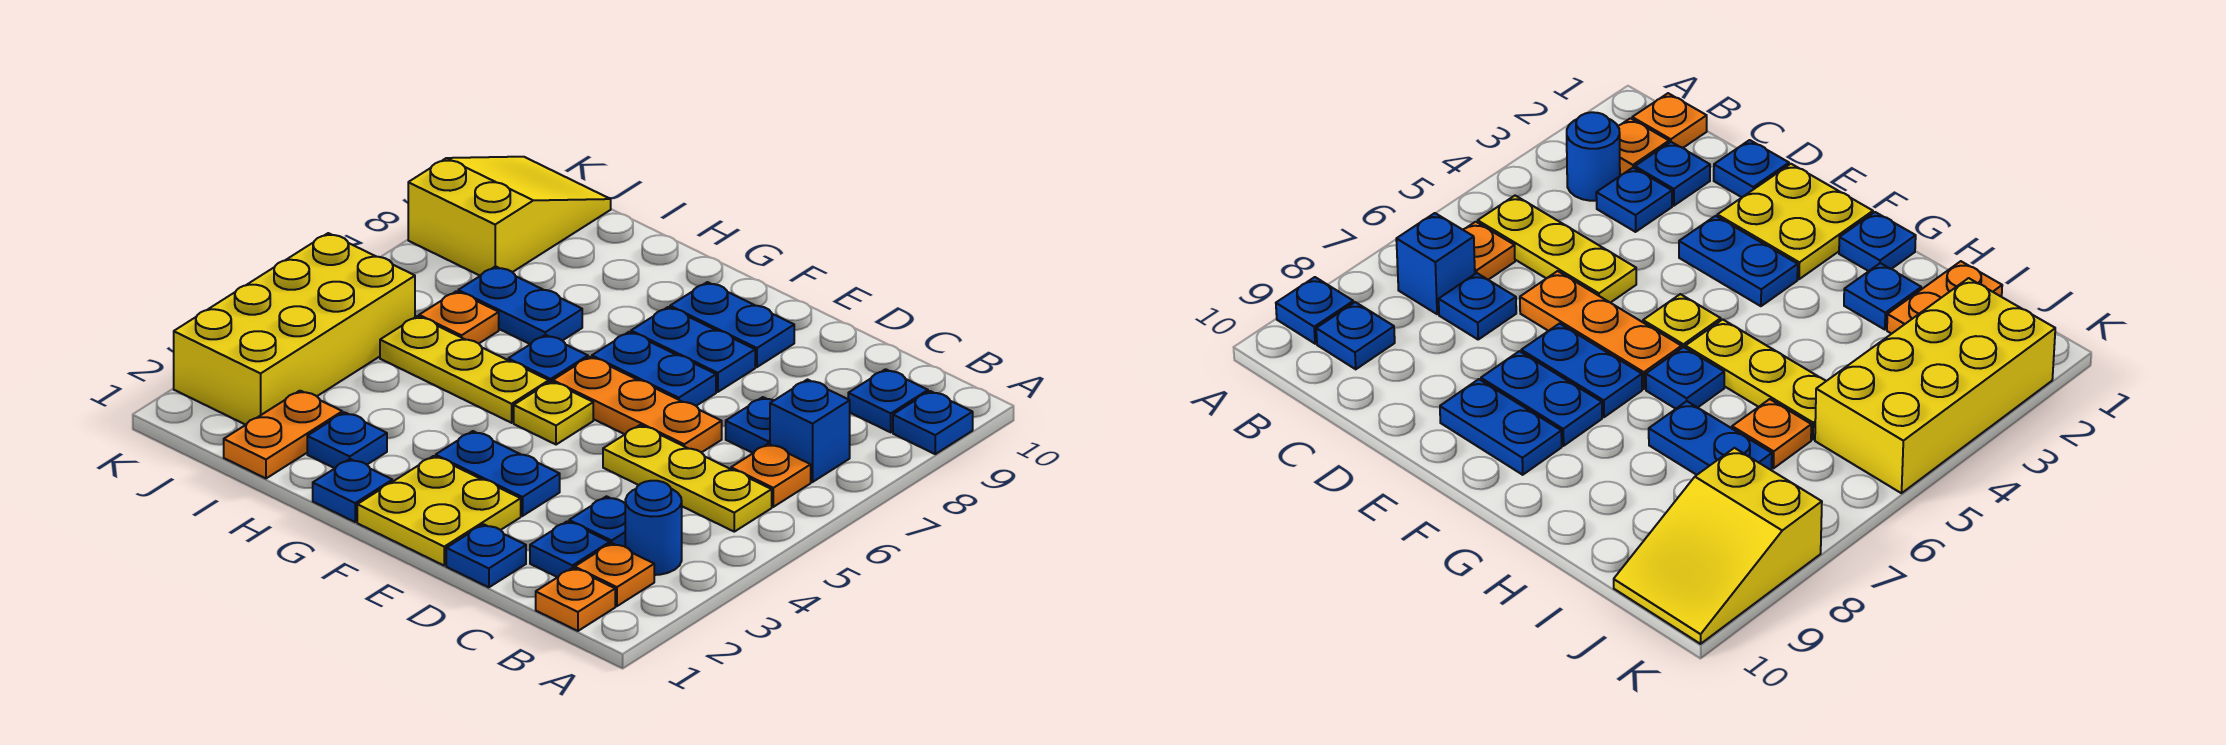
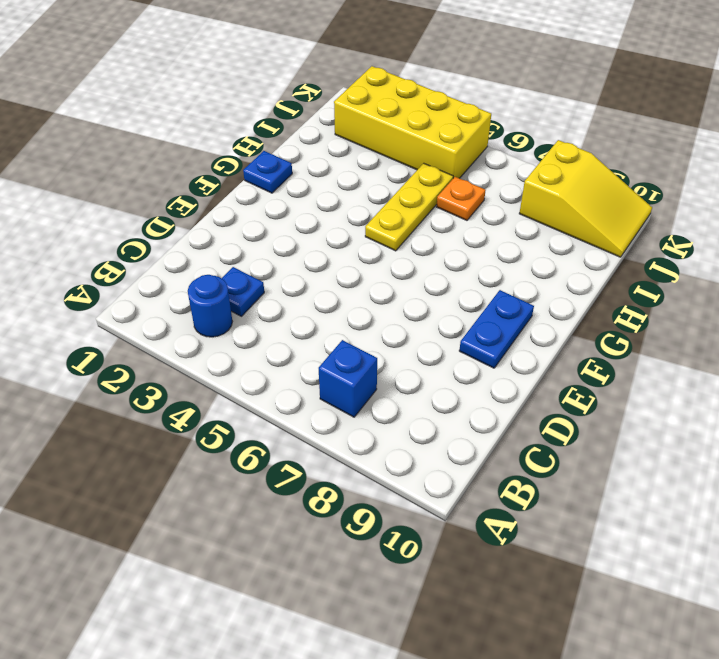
none -> blue 1x1 plate [893,391,973,454]
none -> orange 1x1 plate [536,568,615,631]
none -> orange 1x1 plate [575,543,654,606]

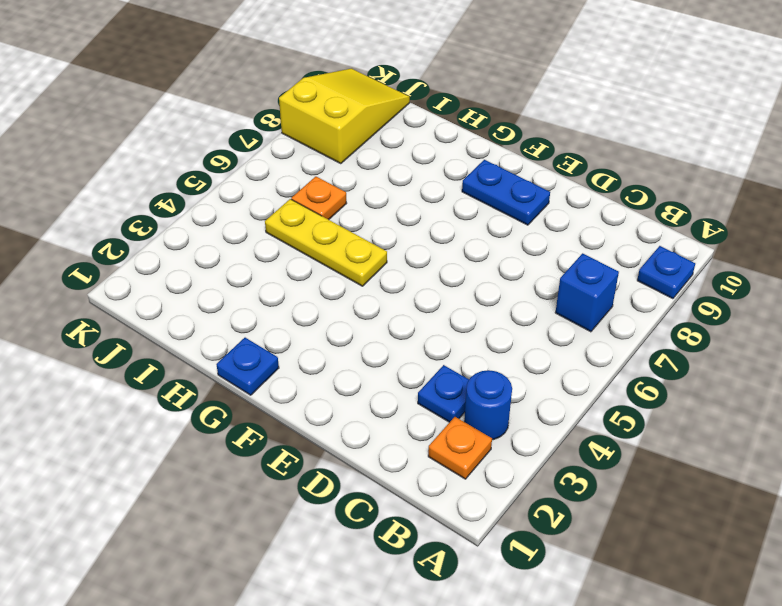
none -> orange 1x1 plate [536,568,615,631]
none -> yellow 1x3 plate [603,425,772,532]
none -> orange 1x1 plate [731,444,811,507]

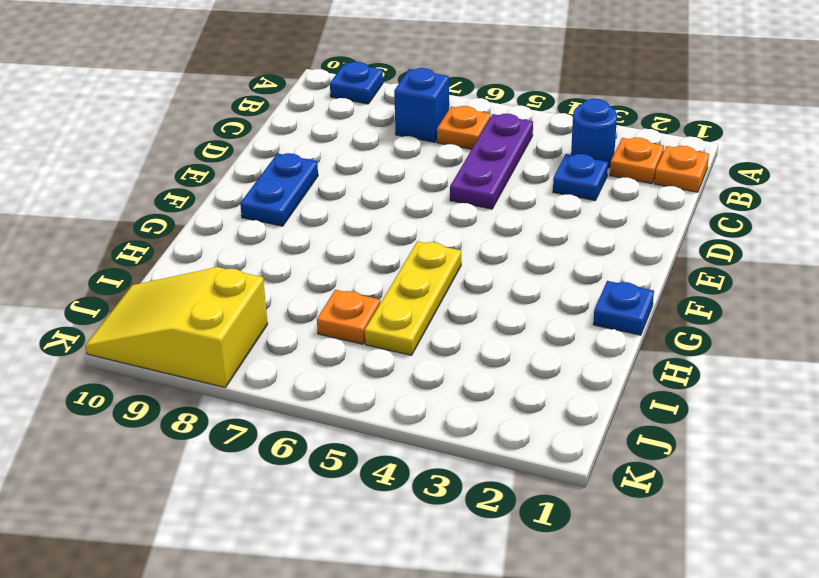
purple 1x3 plate [450,114,533,209] -> yellow 1x3 plate [603,425,772,532]
none -> blue 1x1 plate [848,369,928,432]
none -> blue 1x1 plate [530,521,610,577]
none -> blue 1x1 plate [726,397,774,453]

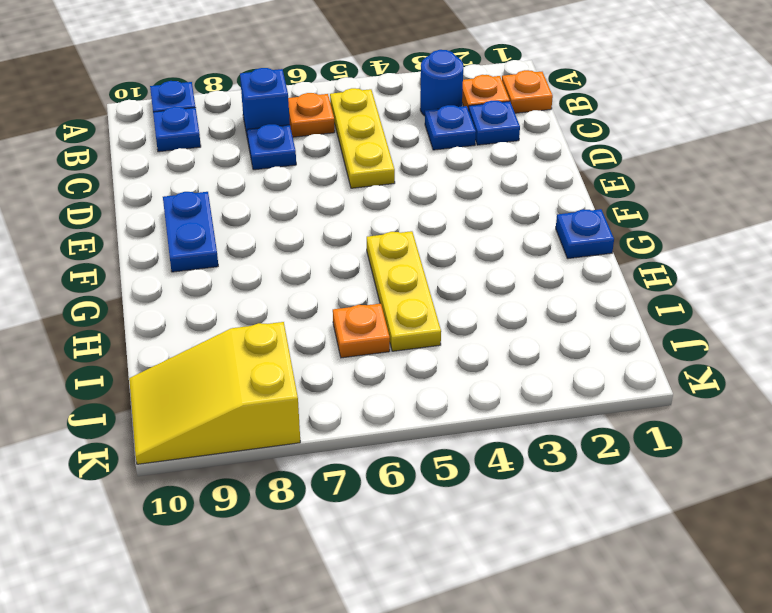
none -> blue 1x1 plate [446,524,526,587]
none -> orange 1x3 plate [553,357,722,453]
none -> yellow 2x2 plate [357,456,521,566]

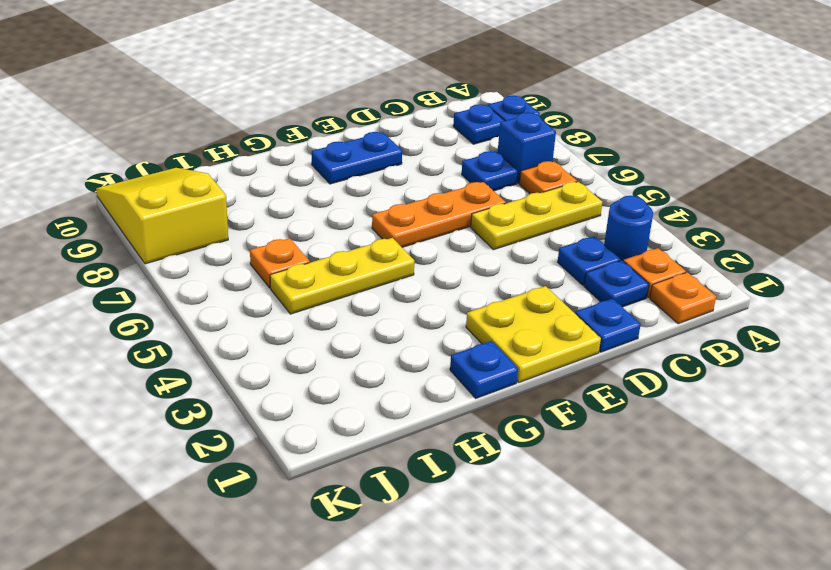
none -> blue 1x2 plate [436,431,560,516]
none -> blue 1x2 plate [592,332,716,406]
none -> blue 1x2 plate [631,307,755,392]

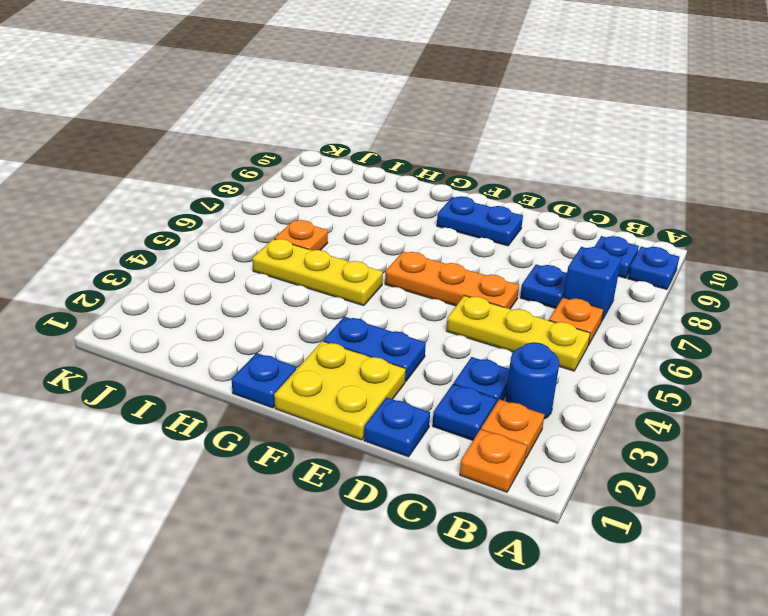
none -> blue 1x2 plate [592,332,716,406]
none -> blue 1x2 plate [631,307,755,392]
none -> yellow 1x1 plate [514,382,593,445]

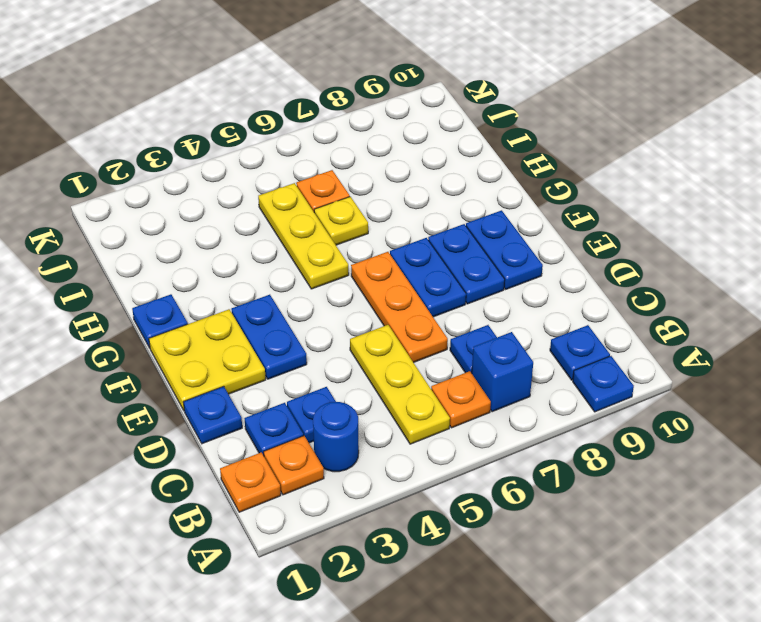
yellow 1x1 plate [314,197,368,245] -> yellow 1x1 plate moved to [514,382,593,445]
none -> blue 1x1 plate [508,335,588,382]
none -> blue 1x1 plate [307,412,387,468]
none -> blue 1x2 plate [458,266,582,344]

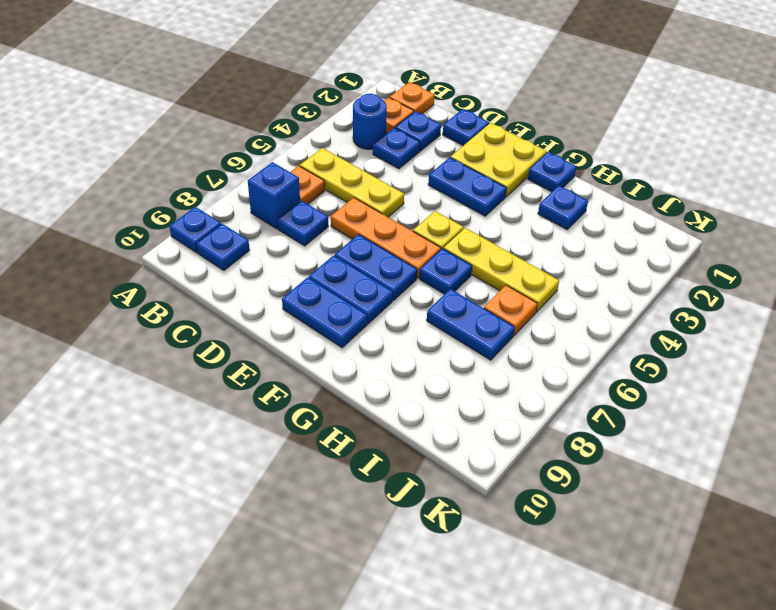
none -> orange 1x2 plate [224,391,342,478]
none -> yellow 2x4 brick [174,233,415,425]
none -> yellow 2x3 slope [408,157,611,276]

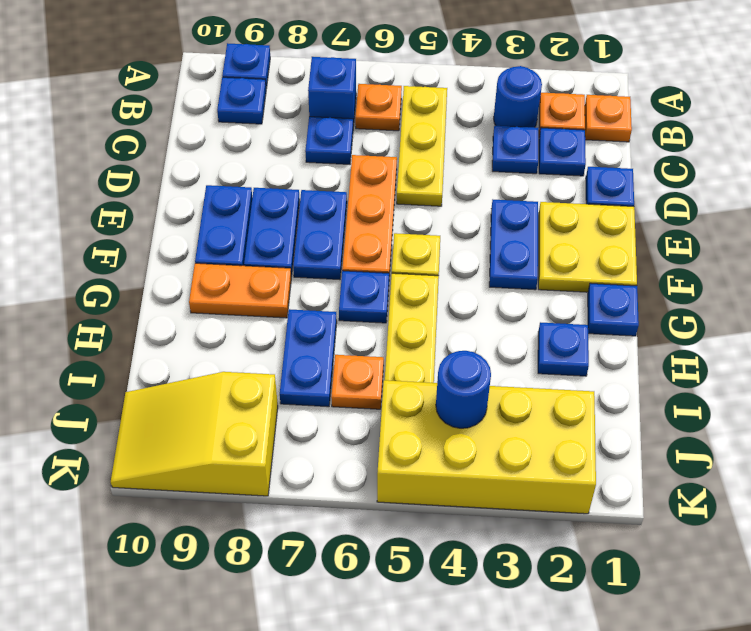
orange 1x2 plate [189,263,291,318] -> orange 1x2 plate moved to [224,391,342,478]
blue 1x1 round brick [436,351,491,428] -> none

